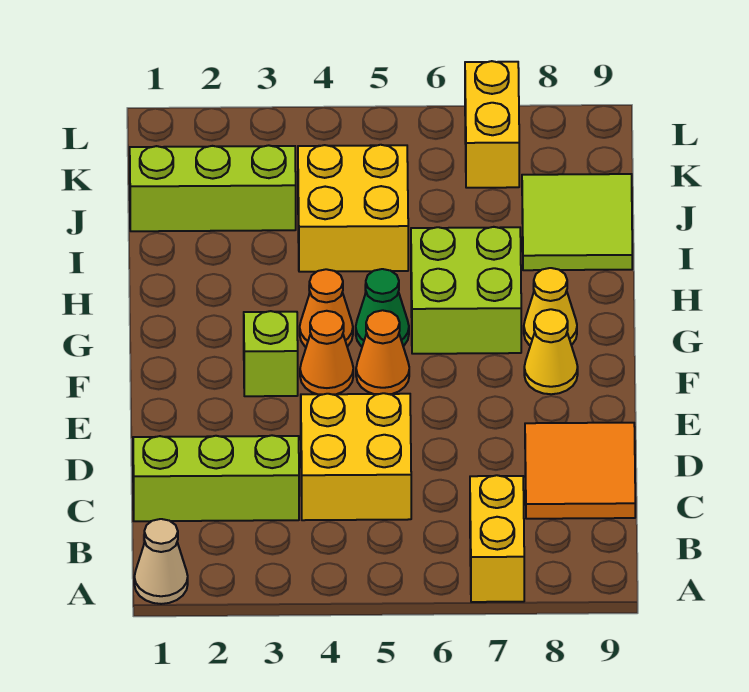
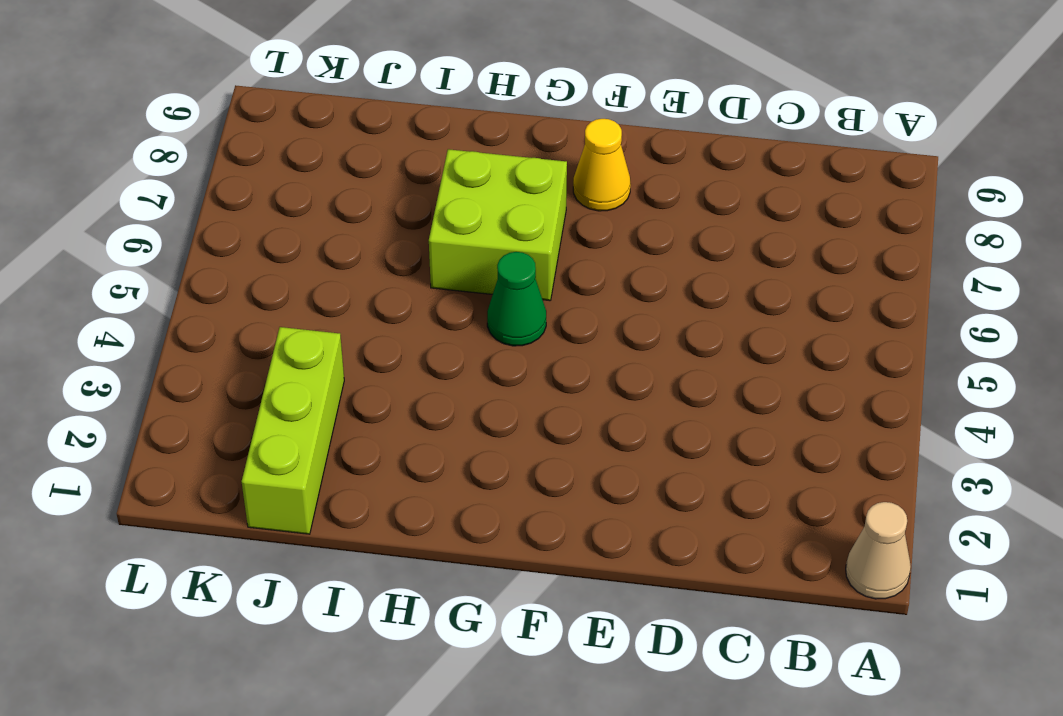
none -> yellow 1x2 brick [470,475,524,602]
none -> lime 1x3 brick [133,435,299,521]
none -> yellow 2x2 brick [301,393,411,520]

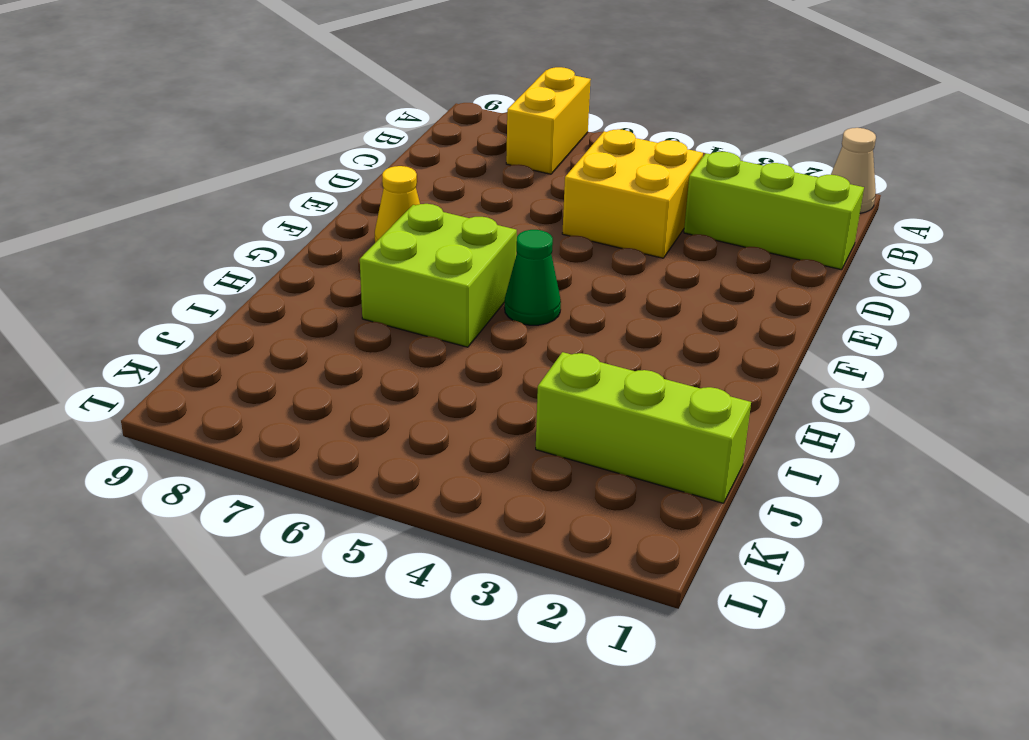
none -> orange 2x2 tile [525,423,635,519]
none -> lime 1x1 brick [244,311,298,396]
none -> orange 1x1 cone [300,311,353,394]

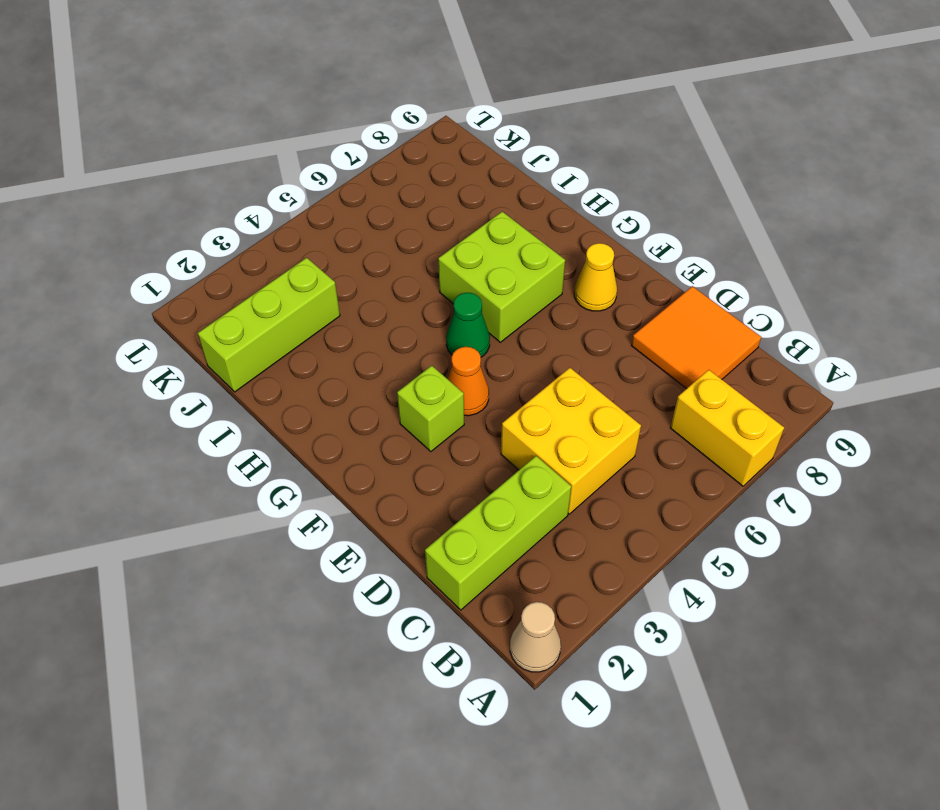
none -> orange 1x1 cone [356,310,409,394]
none -> orange 1x1 cone [300,269,353,347]
none -> yellow 1x1 cone [524,268,577,345]

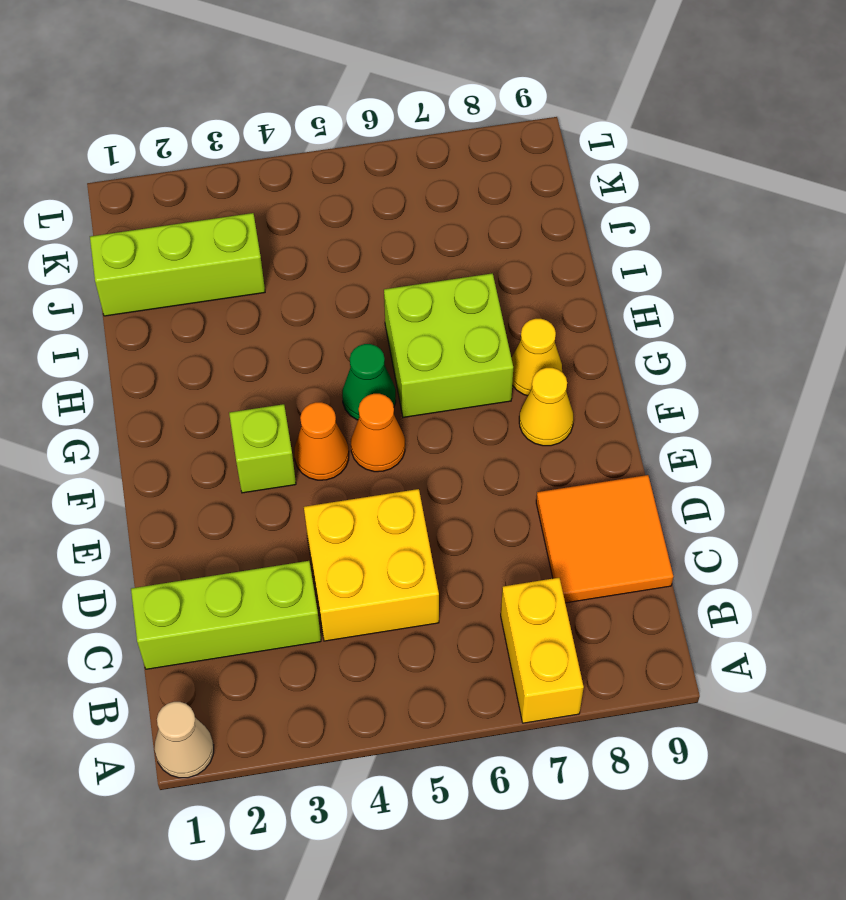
none -> orange 1x1 cone [300,269,353,347]
none -> yellow 2x2 brick [298,145,408,272]
none -> lime 2x2 tile [522,174,632,270]

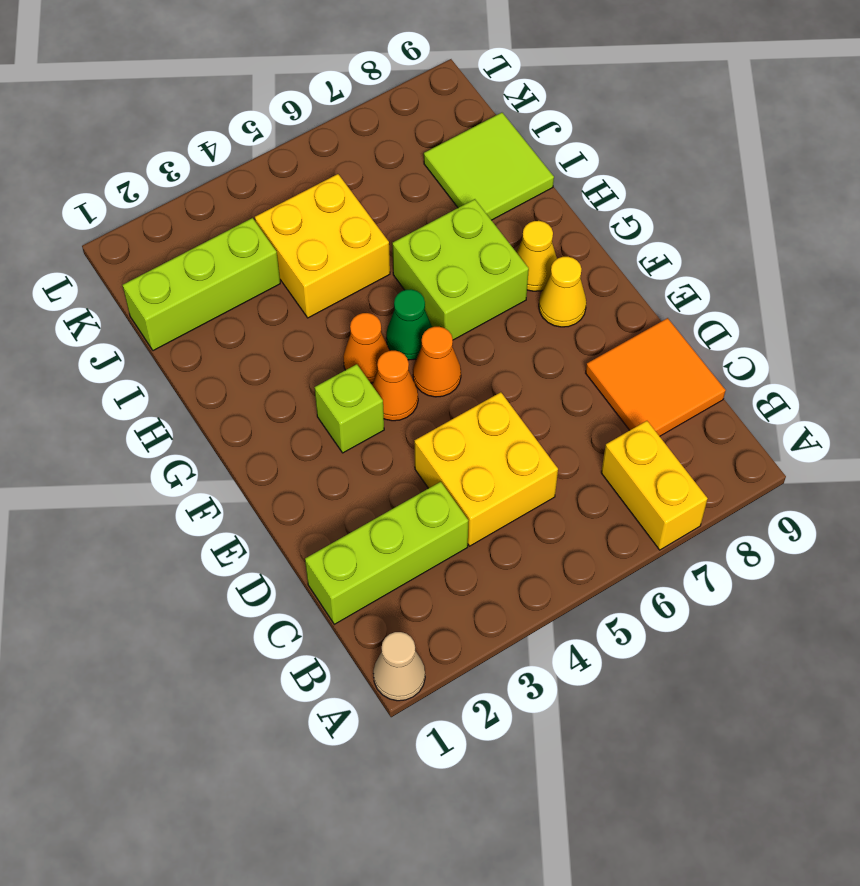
none -> yellow 1x2 brick [465,61,519,188]

